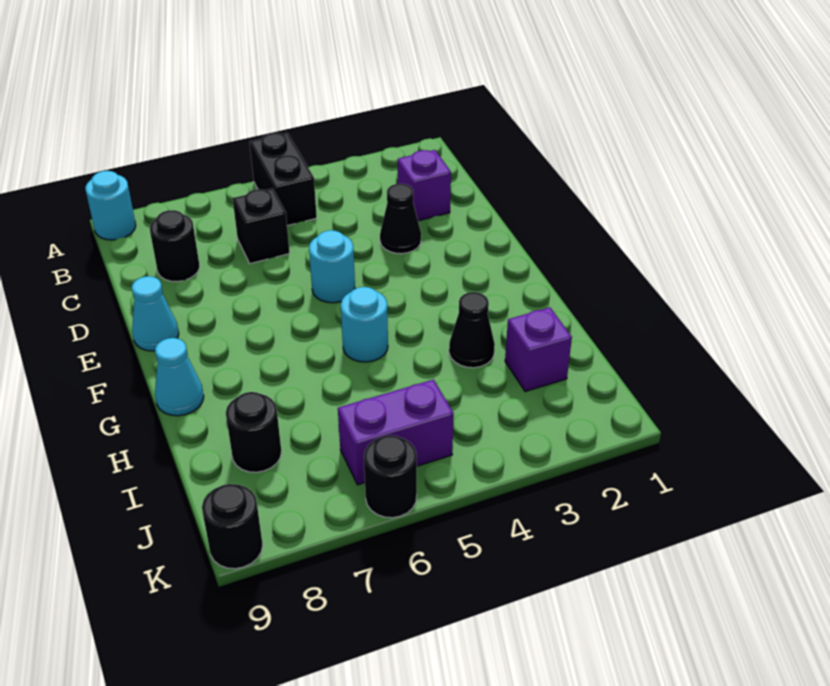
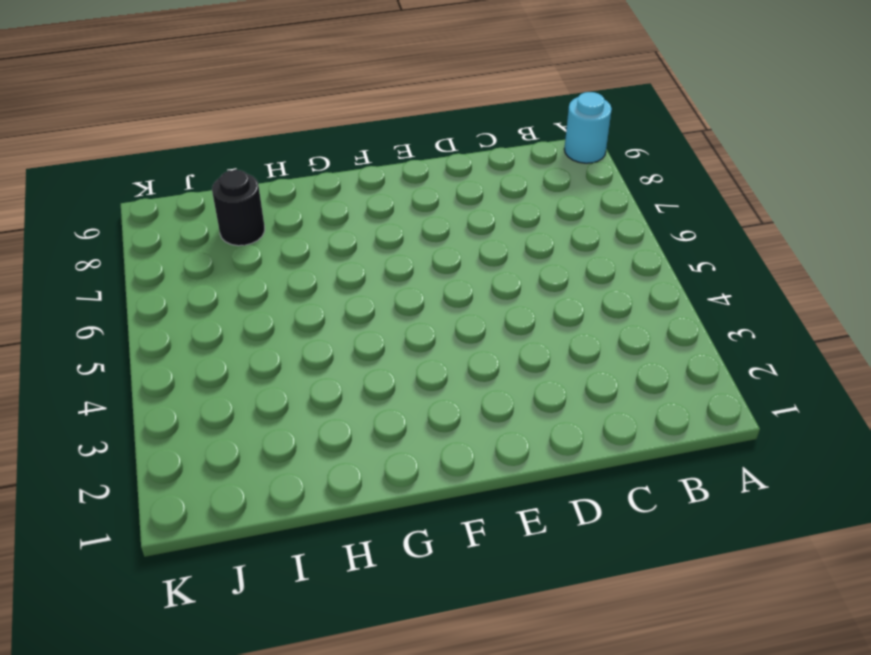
none -> black 1x2 brick [249,133,317,226]
none -> purple 1x1 brick [398,150,451,221]
none -> black 1x1 brick [232,189,290,264]

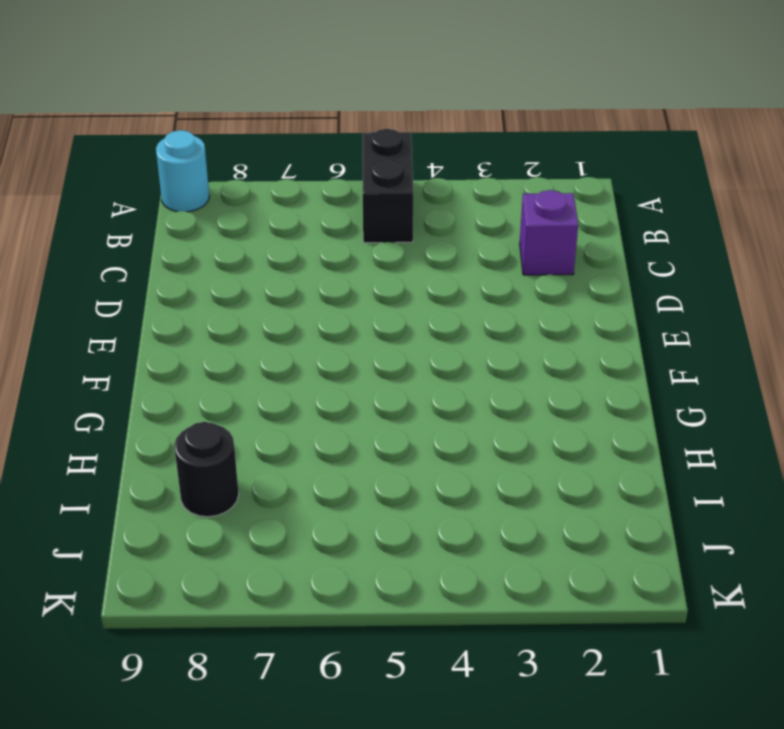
none -> black 1x1 brick [232,189,290,264]
none -> black 1x1 round brick [150,210,200,281]
none -> black 1x1 cone [380,184,421,254]

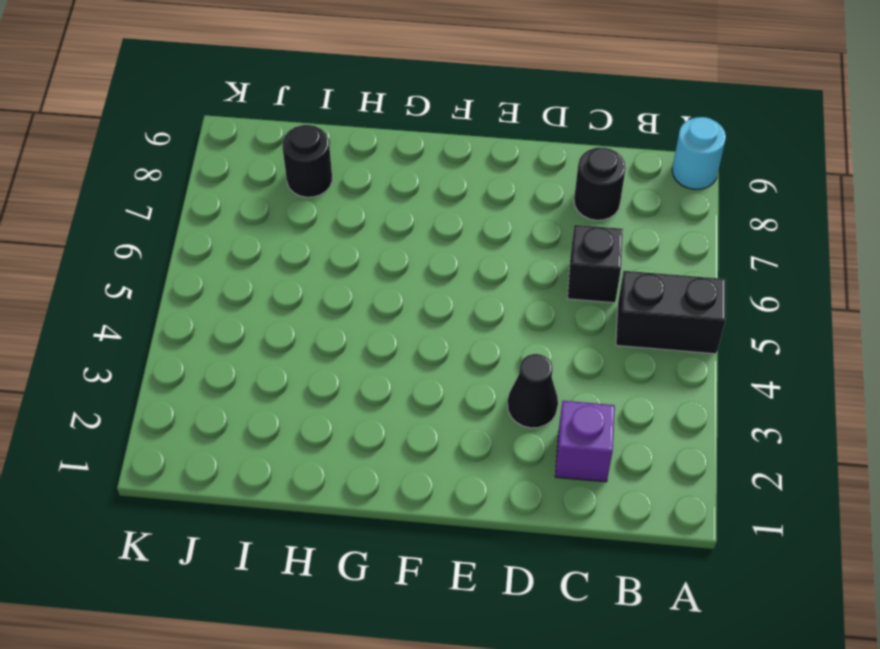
none -> cyan 1x1 round brick [309,230,355,303]
none -> cyan 1x1 cone [132,276,179,351]
none -> cyan 1x1 round brick [341,287,388,362]

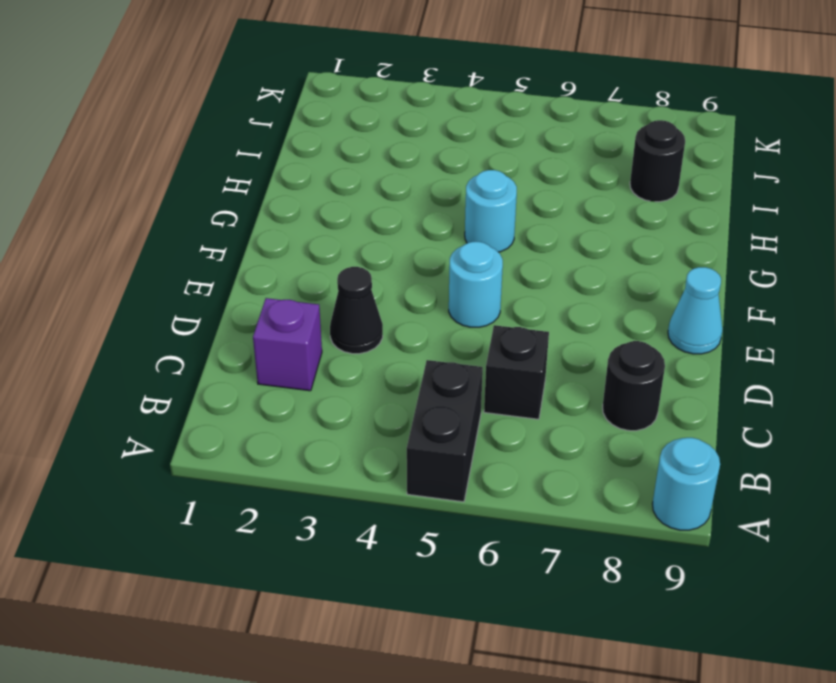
none -> cyan 1x1 cone [155,338,204,416]
none -> black 1x1 cone [449,292,495,368]
none -> purple 1x1 brick [505,307,572,392]

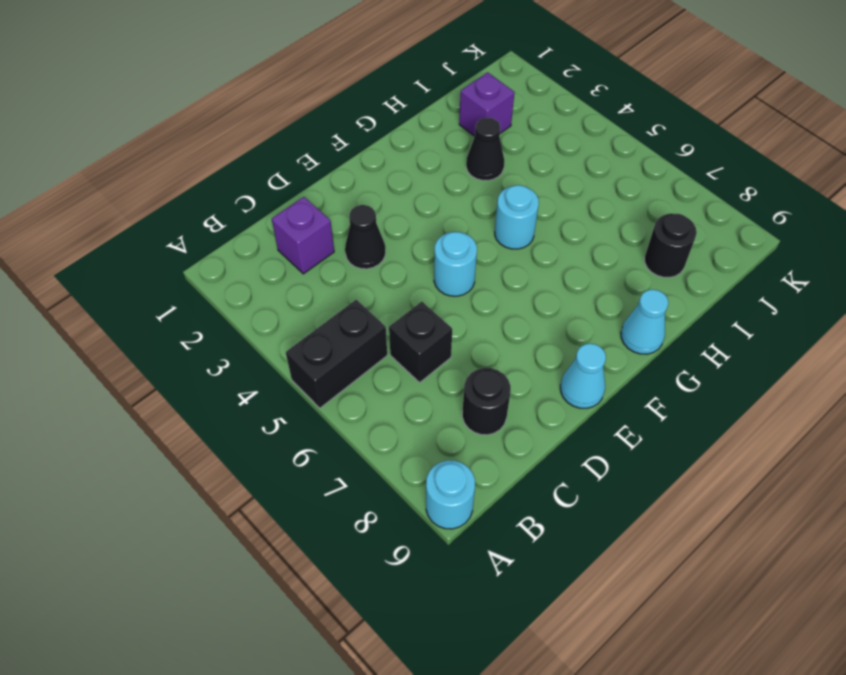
none -> purple 1x2 brick [338,380,454,485]
none -> black 1x1 round brick [364,435,417,518]
none -> black 1x1 round brick [202,484,263,569]

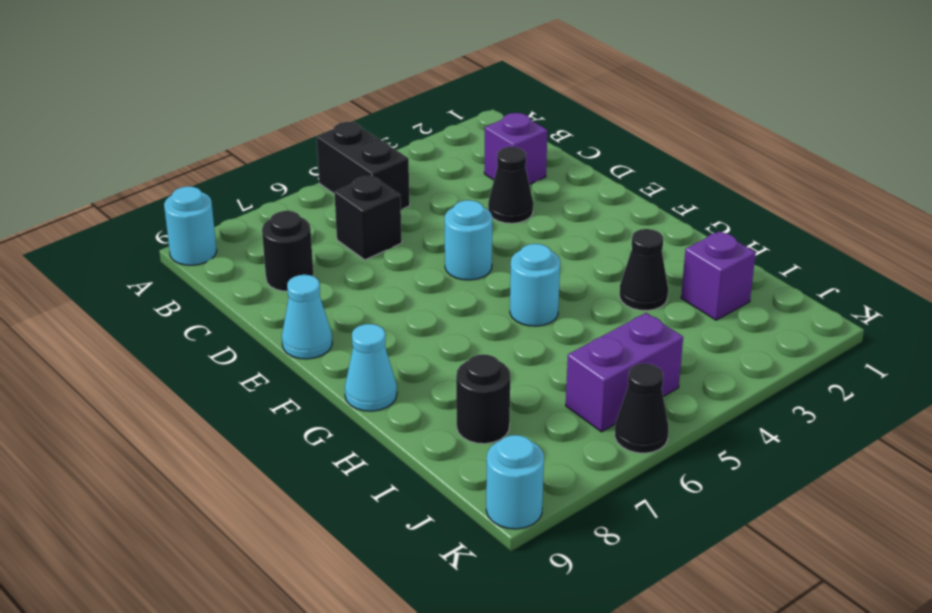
black 1x1 cone [615,363,668,453] -> black 1x1 round brick [364,435,417,518]
cyan 1x1 round brick [486,435,544,529] -> black 1x1 round brick [202,484,263,569]

